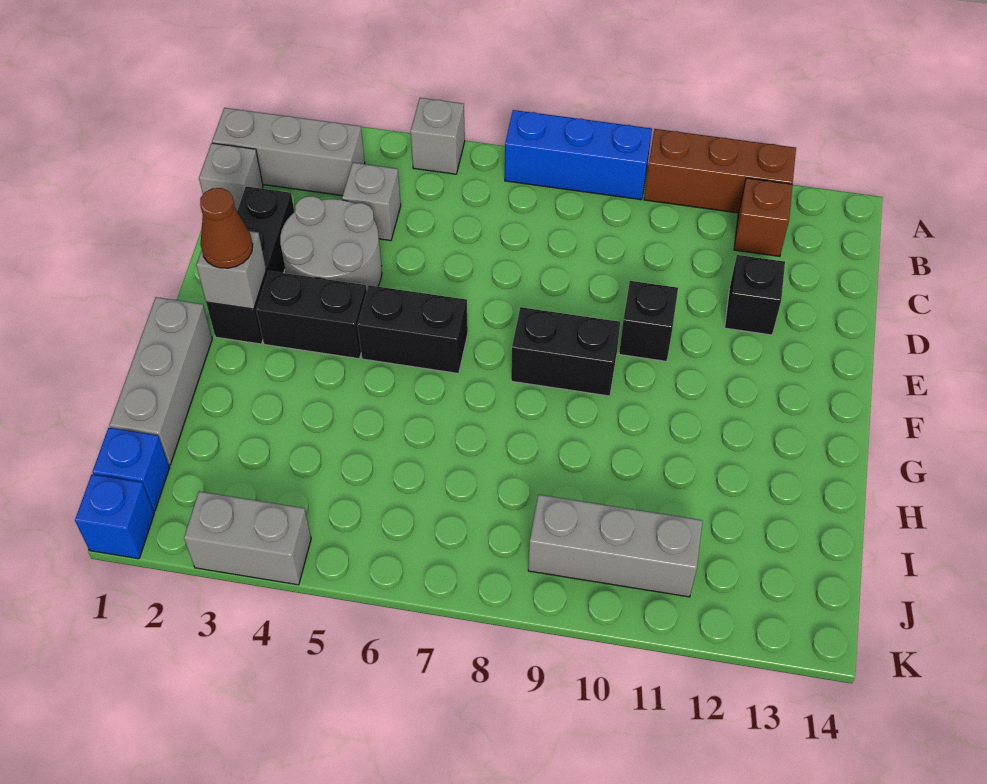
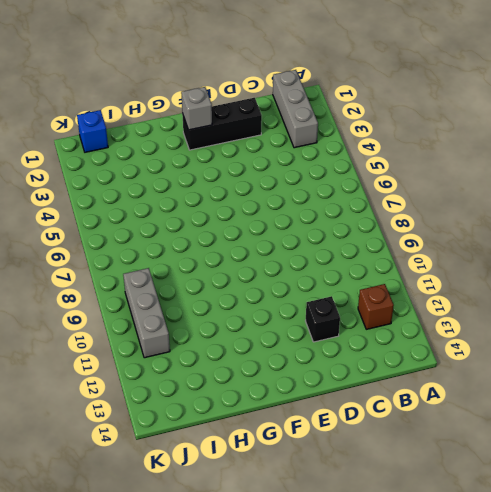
none -> grey 1x1 brick [411,98,465,174]
none -> blue 1x3 brick [505,110,652,200]
none -> brown 1x3 brick [644,129,796,213]

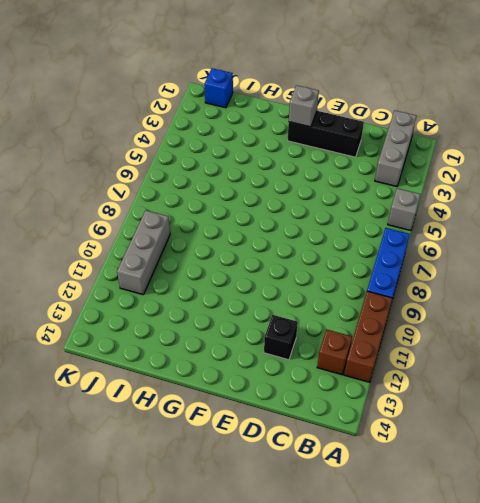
none -> grey 1x1 brick [199,143,263,210]
none -> grey 1x1 brick [342,163,401,241]
none -> grey 2x2 round brick [280,196,382,290]

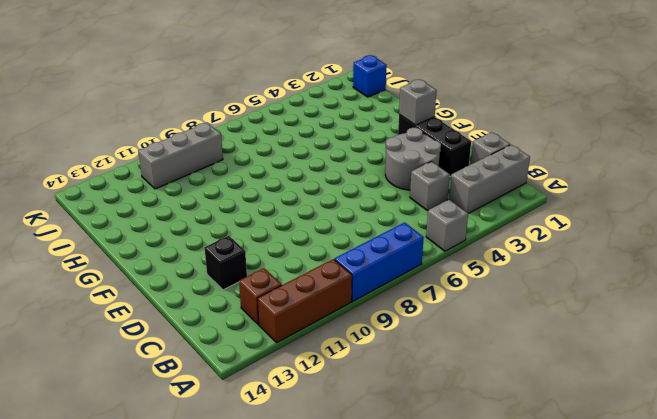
none -> black 1x1 brick [619,281,678,361]
none -> black 1x2 brick [256,271,367,359]
none -> black 1x2 brick [358,285,468,373]

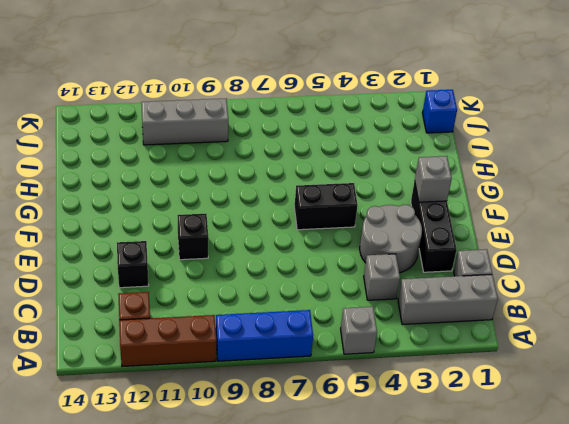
none -> black 1x2 brick [256,271,367,359]
none -> black 1x2 brick [511,307,620,396]
none -> grey 1x3 brick [109,297,212,465]

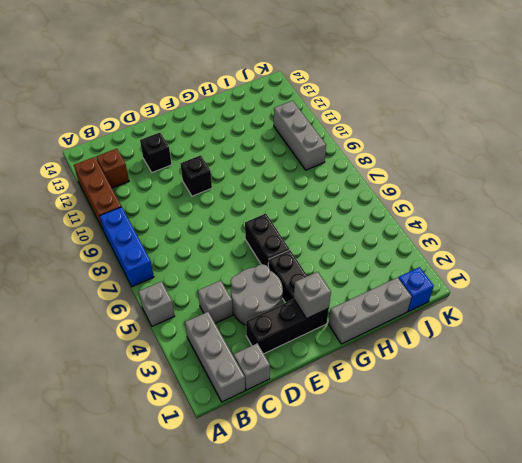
none -> black 1x2 brick [511,307,620,396]
none -> blue 1x1 brick [75,474,154,559]
none -> grey 1x2 brick [184,491,311,585]

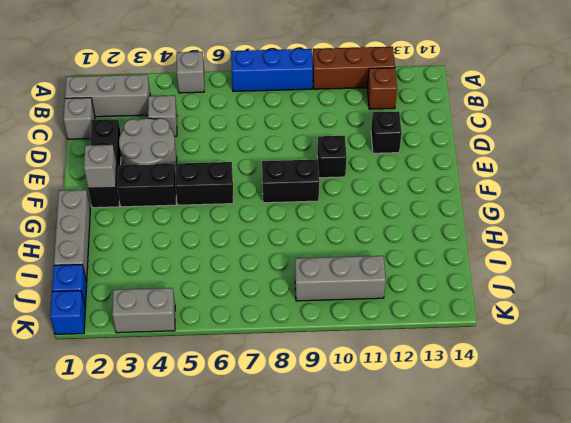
none -> brown 1x1 cone [200,188,253,268]

